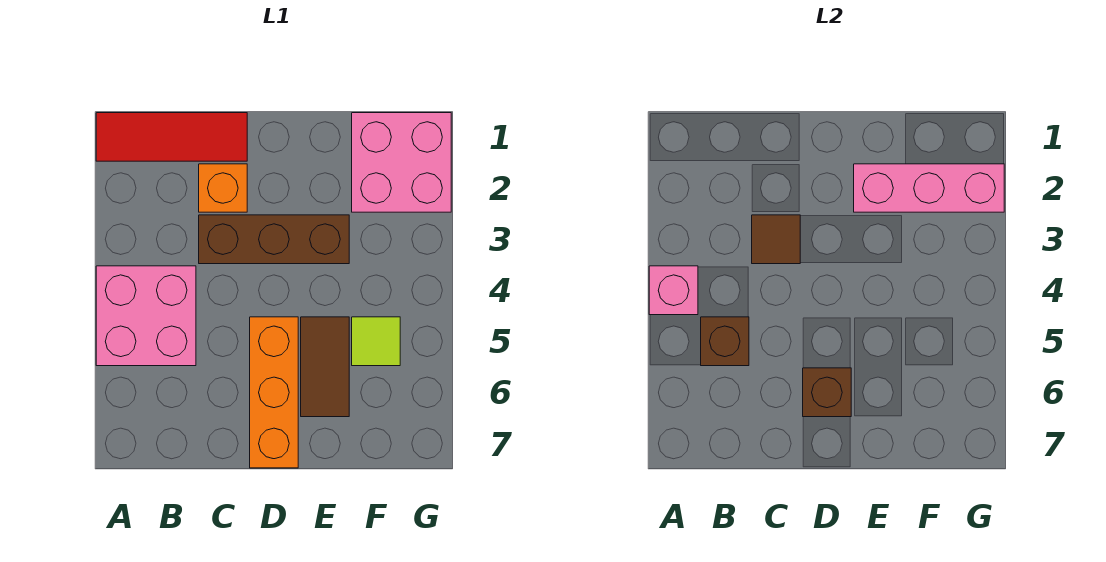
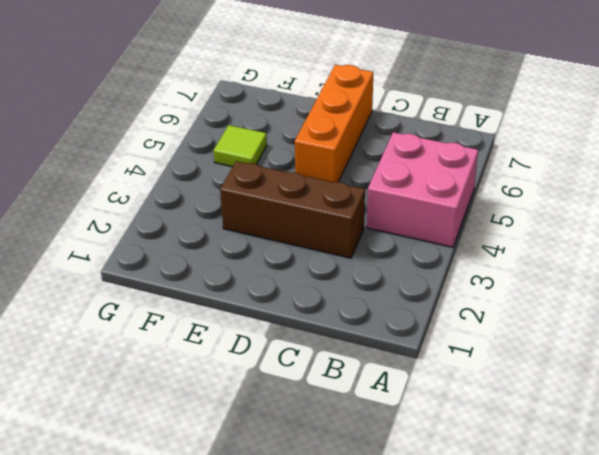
none -> red 1x3 tile [96,113,247,161]
none -> orange 1x1 brick [199,164,247,212]
none -> brown 1x2 tile [301,317,349,417]

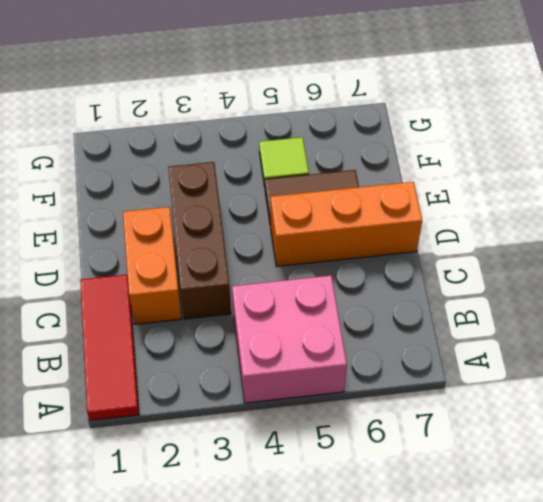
orange 1x2 brick [123,207,182,324] -> orange 1x1 brick [199,164,247,212]
none -> pink 2x2 brick [352,113,451,212]
none -> pink 1x1 brick [649,266,698,315]
none -> brown 1x1 brick [701,317,749,366]

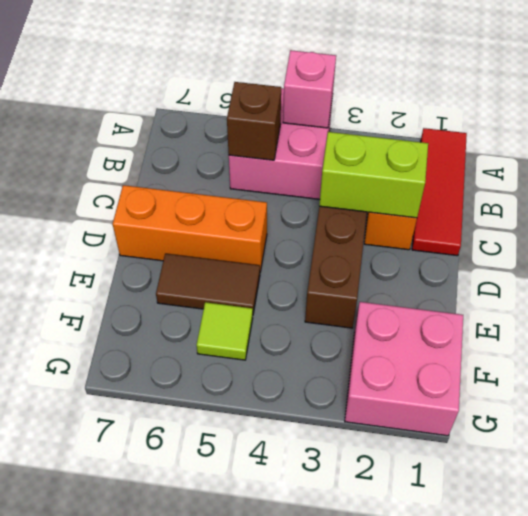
lime 1x2 brick [319,132,428,218] -> brown 1x1 tile [752,215,800,264]
none -> brown 1x1 brick [803,368,851,417]
none -> pink 1x3 brick [854,164,1004,212]

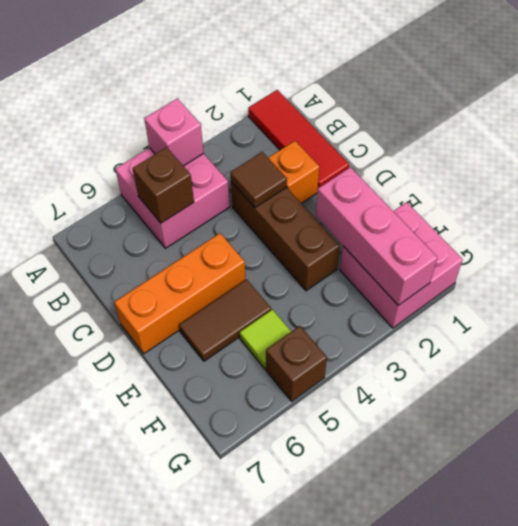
brown 1x1 brick [266,326,327,401] -> brown 1x1 brick moved to [803,368,851,417]

